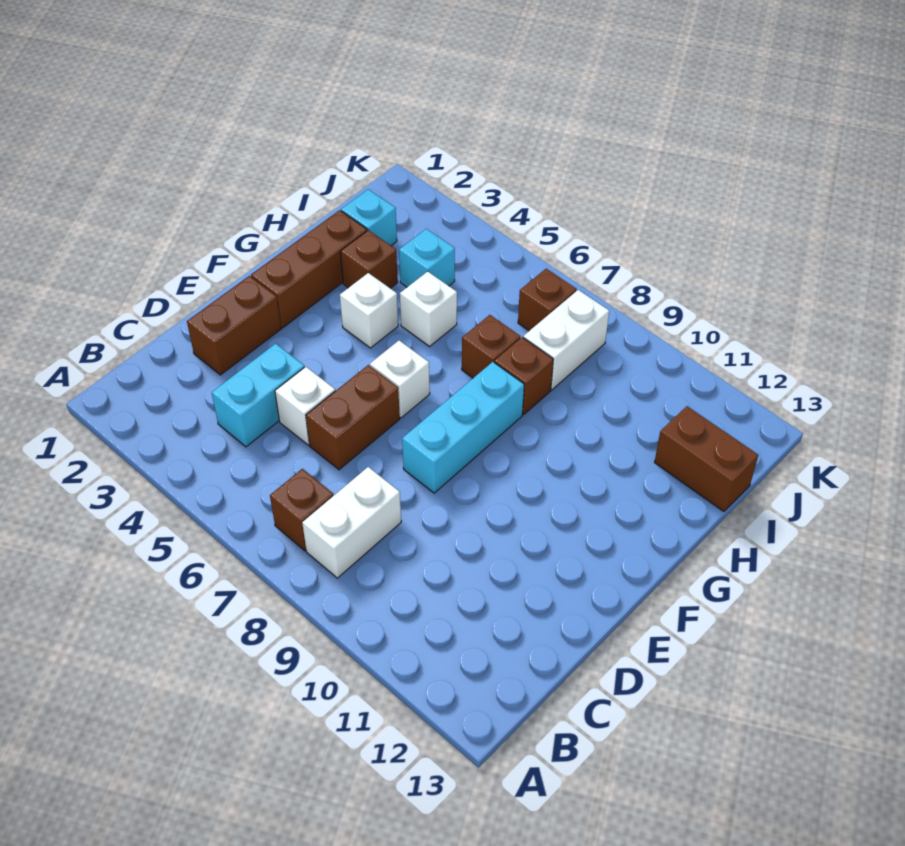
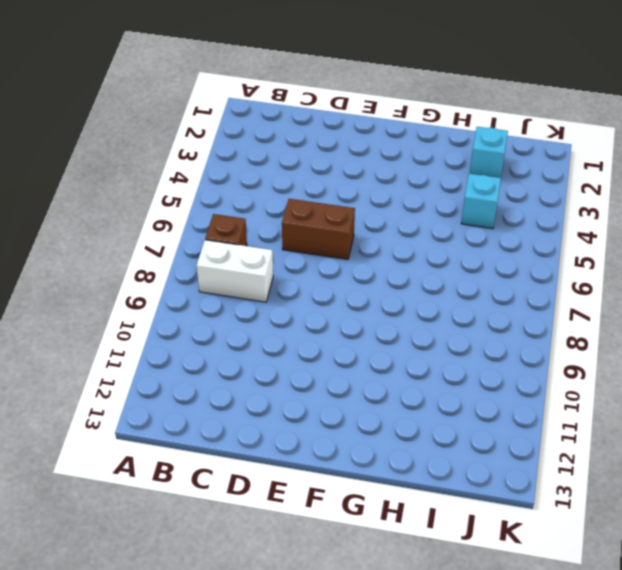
none -> cyan 1x2 brick [212,343,304,447]
none -> brown 1x2 brick [187,276,281,375]
none -> white 1x1 brick [275,367,335,445]

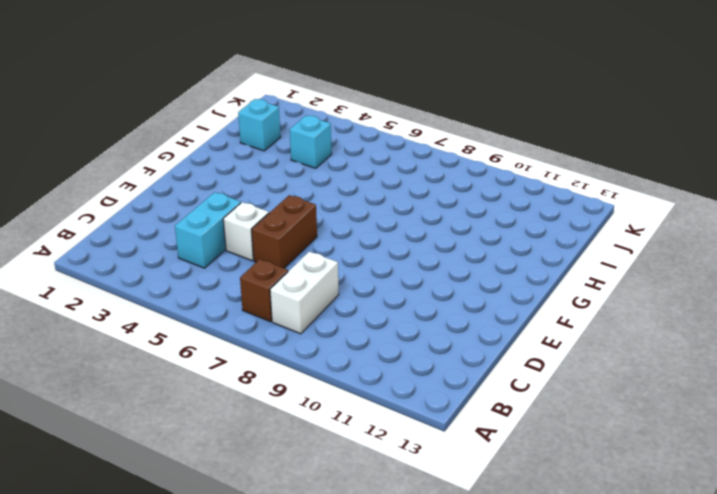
none -> brown 1x2 brick [187,276,281,375]
none -> cyan 1x3 brick [402,362,524,493]
none -> brown 1x3 brick [251,210,367,328]

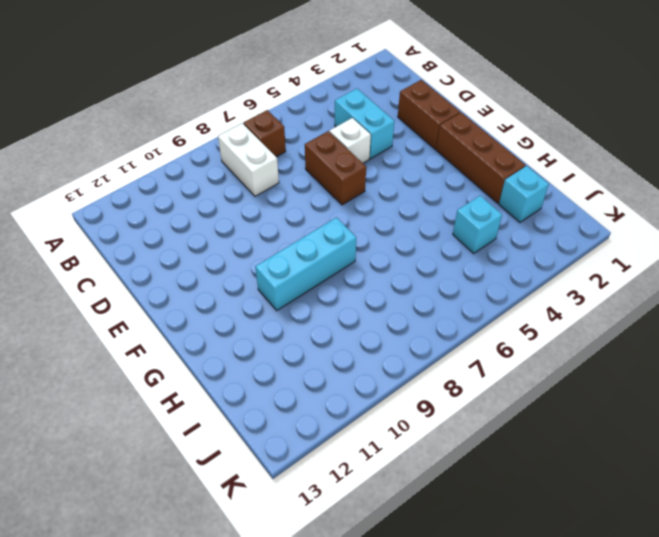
cyan 1x3 brick [255,218,356,310] -> cyan 1x3 brick turned to [402,362,524,493]
none -> white 1x1 brick [370,341,430,418]
none -> white 1x1 brick [340,273,398,348]
none -> brown 1x1 brick [340,230,398,288]

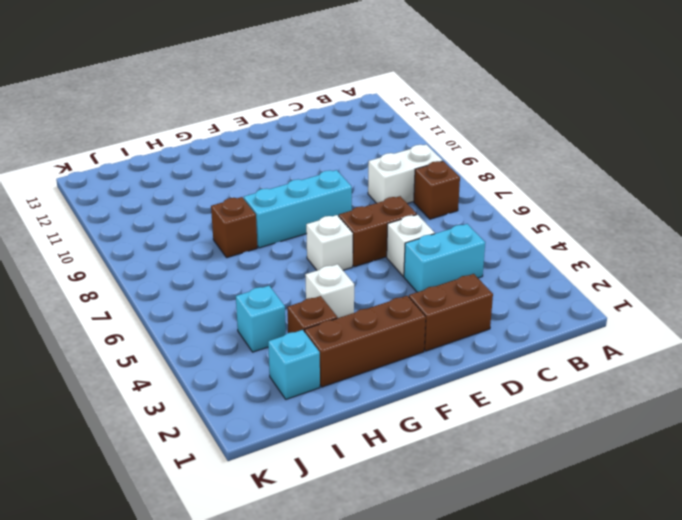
none -> white 1x1 brick [400,271,457,346]
none -> brown 1x1 brick [462,315,520,378]
none -> white 1x2 brick [523,290,609,390]

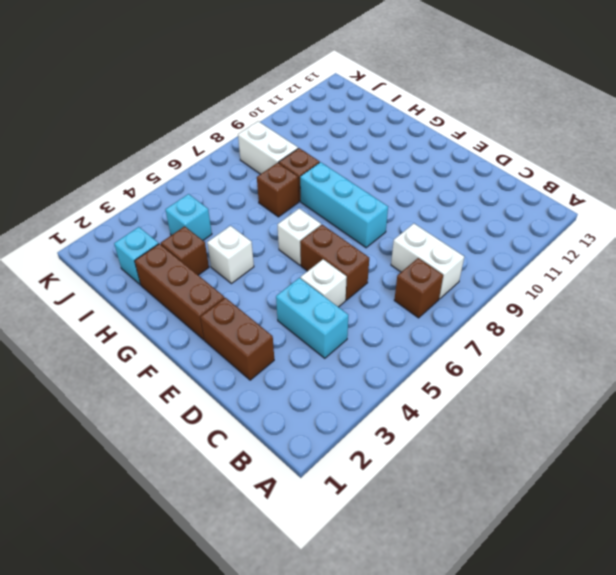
none -> white 1x1 brick [400,271,457,346]
none -> brown 1x2 brick [654,406,758,511]
none -> brown 1x1 brick [518,269,577,331]

